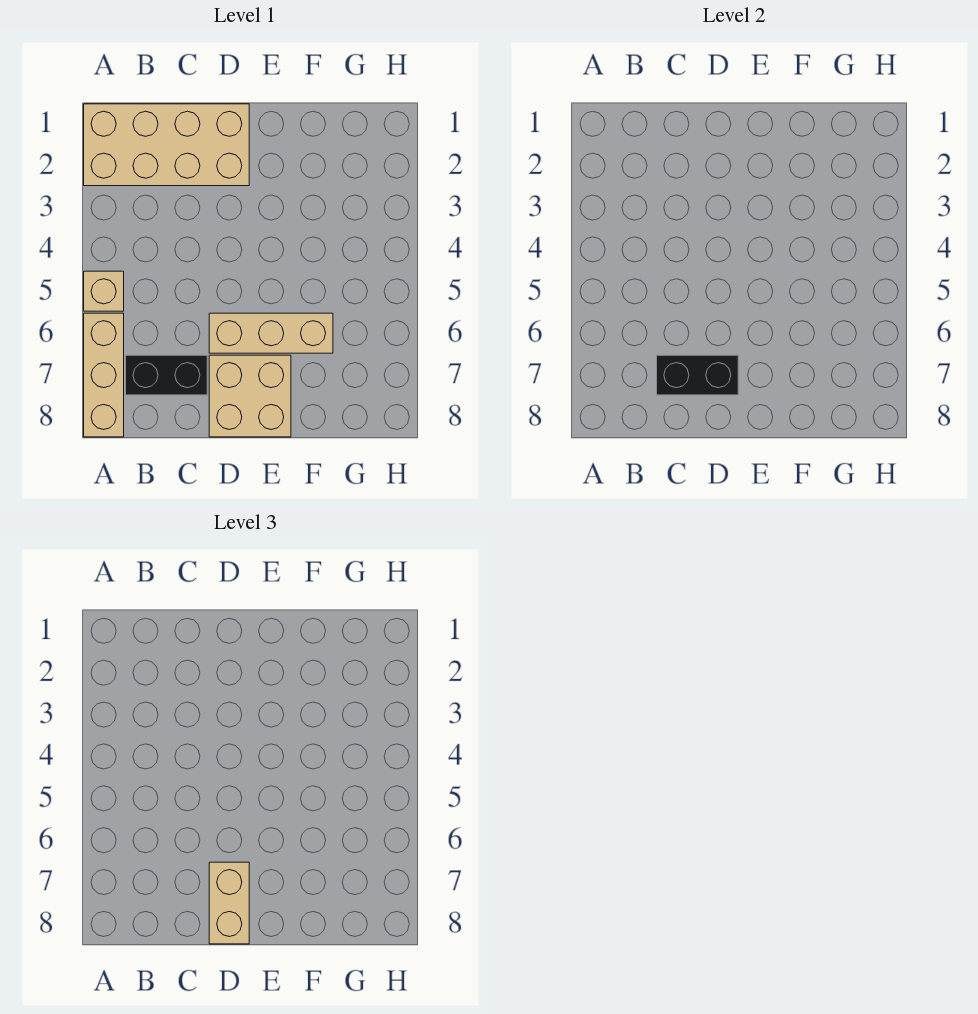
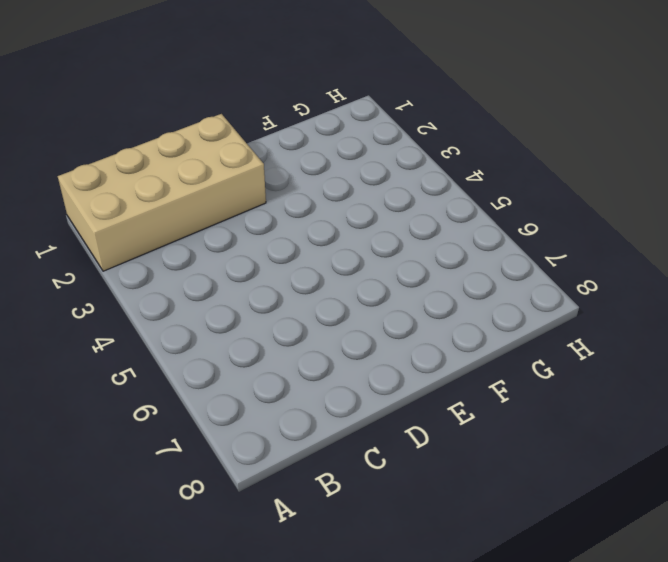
none -> tan 1x1 brick [84,271,124,311]
none -> tan 1x3 brick [84,313,124,437]

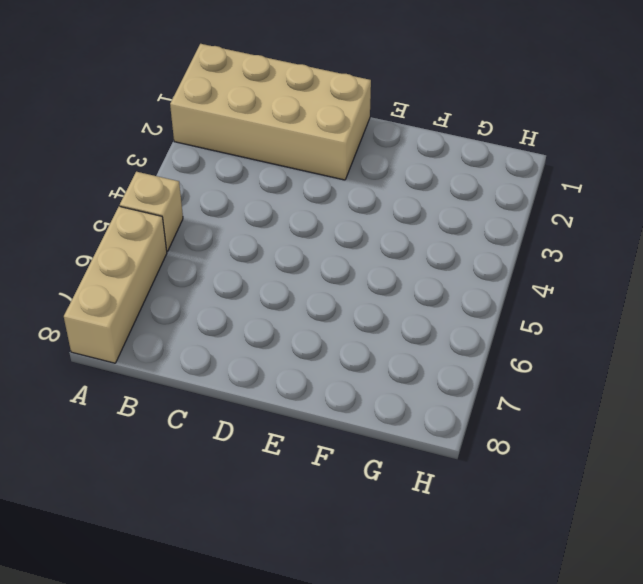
none -> black 1x2 brick [126,355,207,395]
none -> tan 1x3 brick [209,313,333,353]

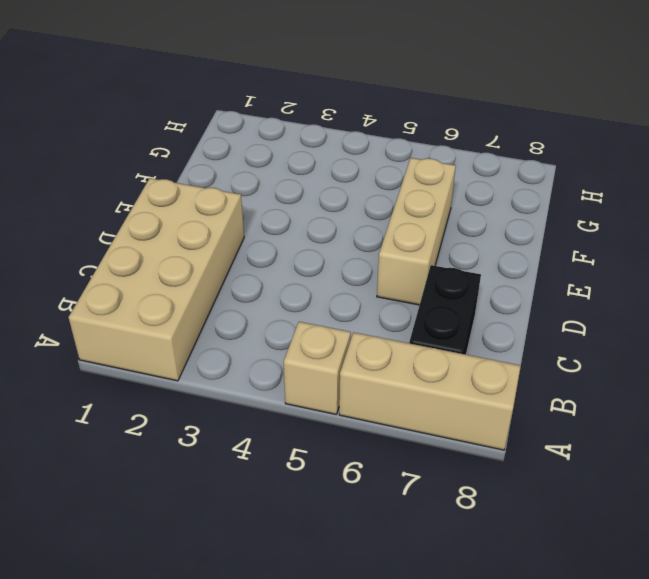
none -> tan 2x2 brick [209,355,291,437]
none -> black 1x2 brick [657,355,738,395]

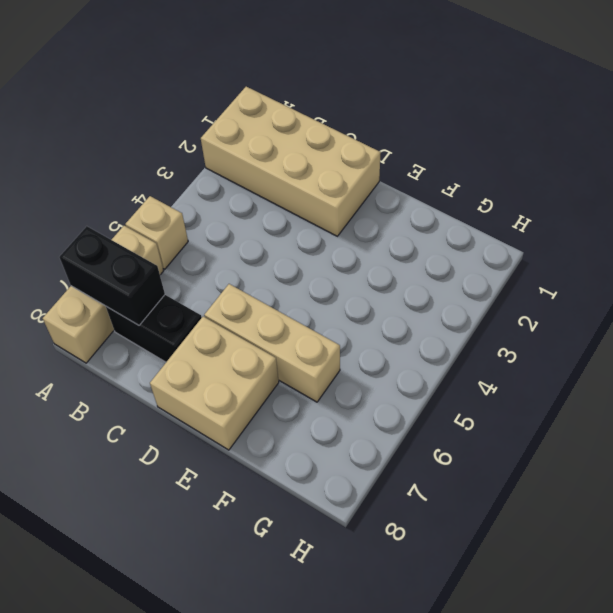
black 1x2 brick [59,226,165,325] -> black 1x2 brick moved to [657,355,738,395]
none -> tan 1x2 brick [209,862,249,944]

